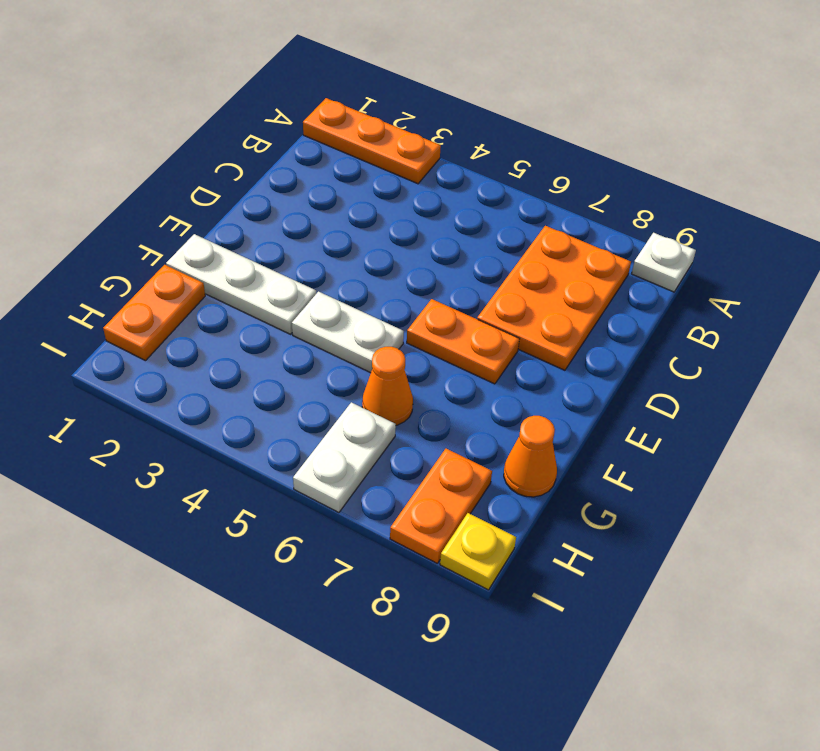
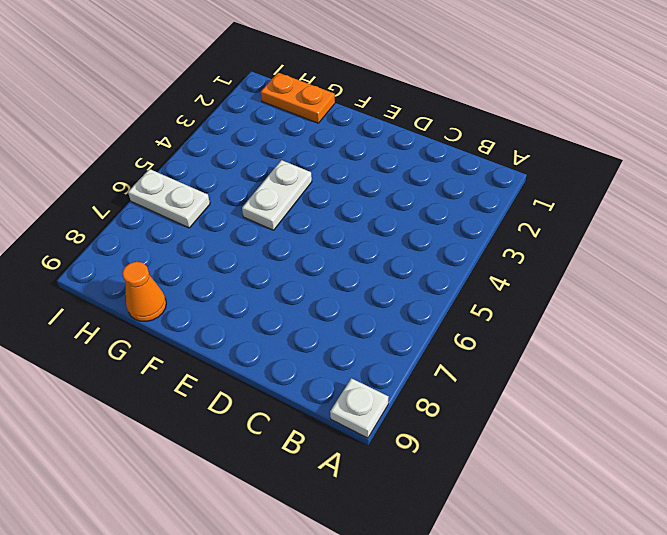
none -> orange 1x3 plate [303,98,441,184]
none -> orange 2x3 plate [477,226,631,370]
none -> orange 1x2 plate [407,299,519,384]

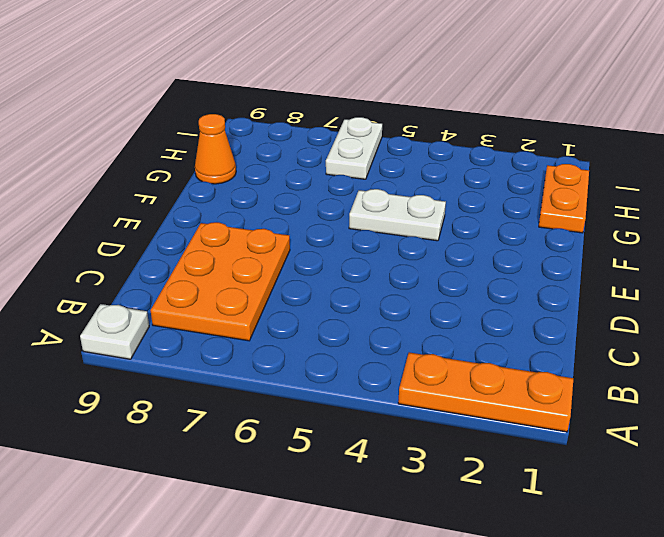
none -> orange 1x2 plate [407,299,519,384]
none -> white 1x3 plate [166,234,316,334]
none -> orange 1x1 cone [362,347,413,425]

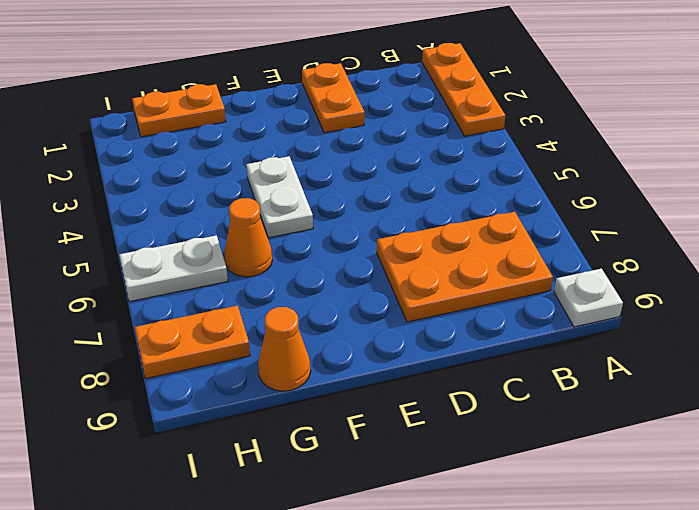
orange 1x2 plate [302,63,365,133] -> orange 1x2 plate moved to [407,299,519,384]
none -> white 1x3 plate [166,234,316,334]
none -> yellow 1x1 plate [440,513,516,590]

